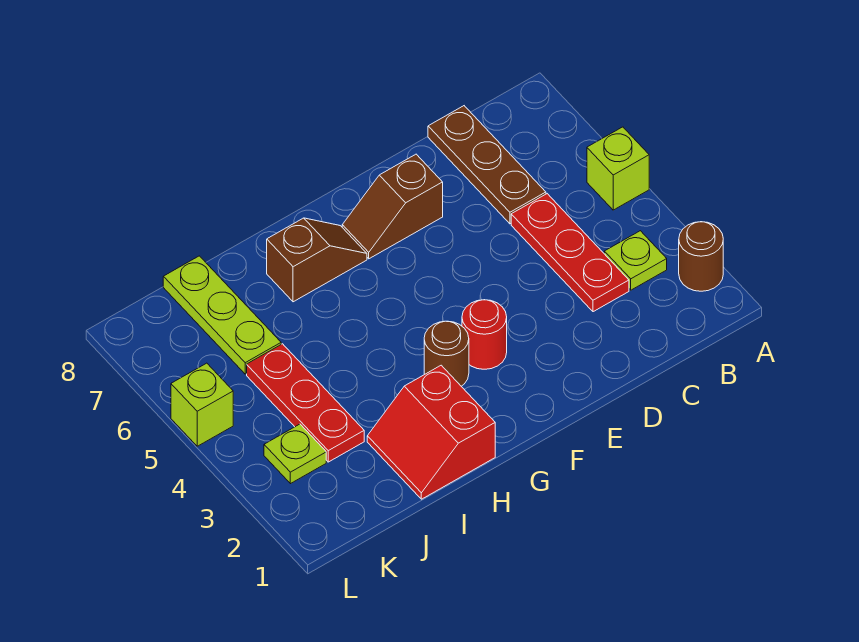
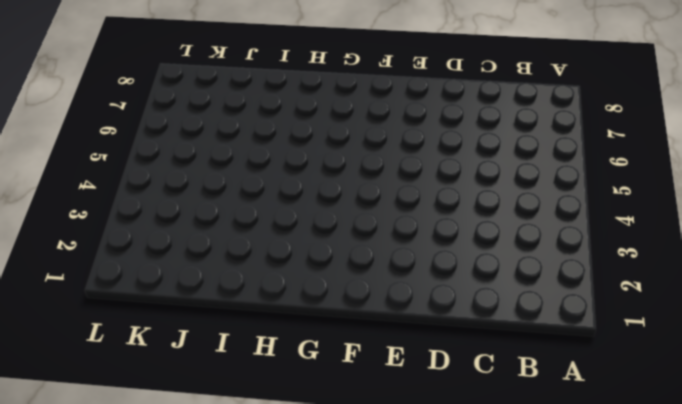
none -> brown 1x1 round brick [679,222,723,291]
none -> lime 1x1 brick [587,127,649,210]
none -> lime 1x1 plate [604,231,667,290]

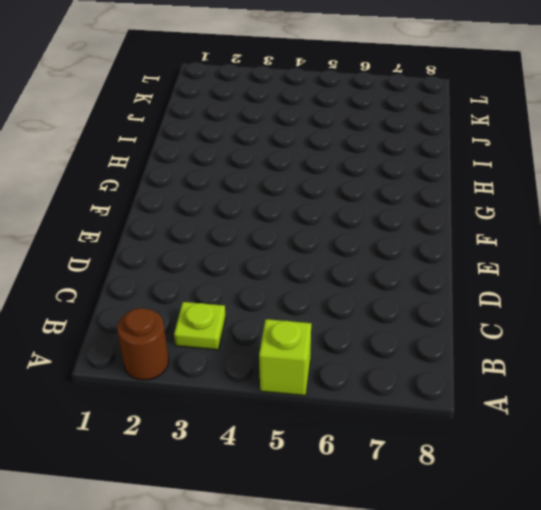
none -> red 1x3 plate [511,194,629,312]
none -> brown 1x3 plate [428,106,546,224]
none -> brown 1x2 slope [342,154,443,259]

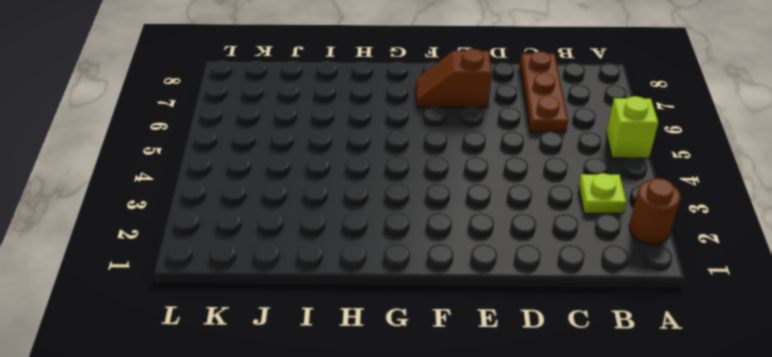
none -> red 1x3 plate [511,194,629,312]
none -> red 1x1 round brick [462,300,507,369]
none -> brown 1x1 round brick [424,321,469,386]

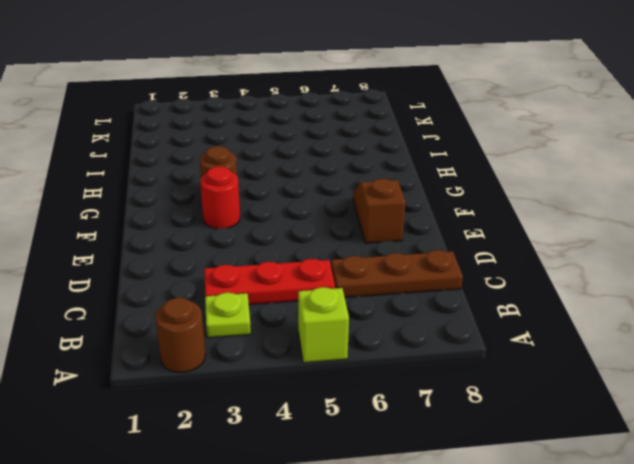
none -> brown 1x2 slope [267,218,367,302]
none -> red 2x2 slope [367,365,495,499]
none -> red 1x3 plate [247,344,364,462]

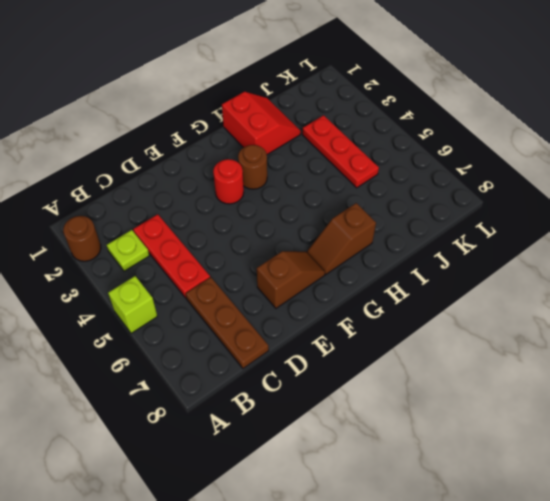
none -> lime 1x3 plate [163,256,281,374]
none -> lime 1x1 plate [264,424,326,484]
none -> lime 1x1 brick [171,363,233,446]

